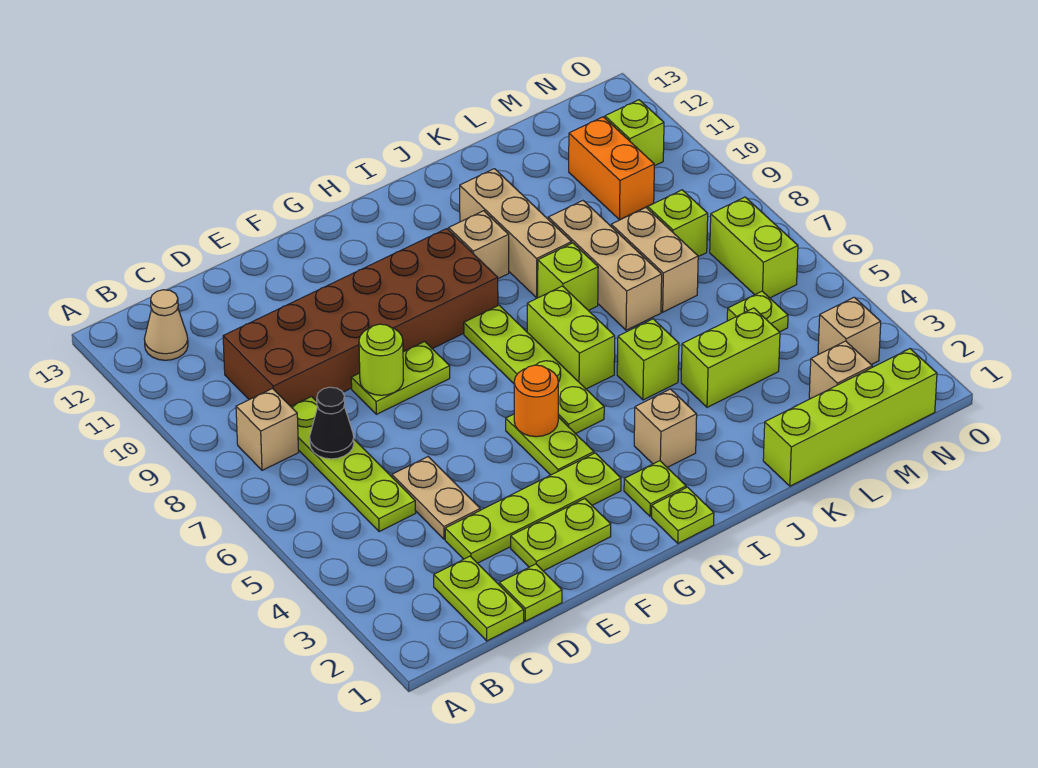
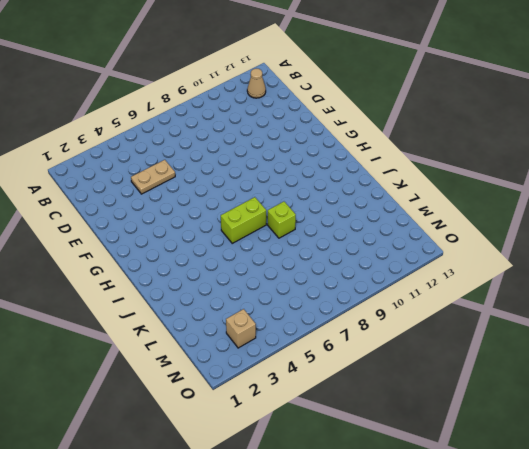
none -> tan 1x1 brick [236,389,299,470]
none -> lime 1x2 plate [434,556,524,641]
none -> lime 1x4 plate [291,397,416,532]
none -> brown 2x6 brick [223,229,498,406]

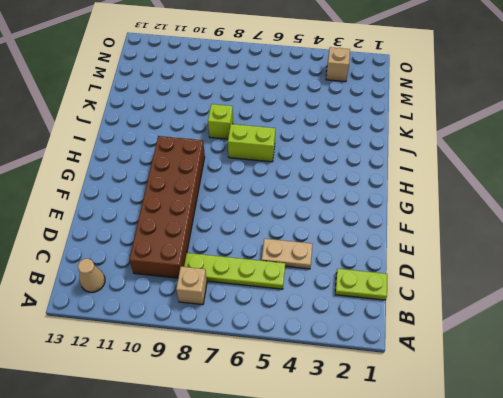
none -> lime 1x1 plate [499,564,562,621]
none -> lime 1x4 plate [445,453,621,563]
none -> lime 1x2 plate [511,499,611,571]
none -> lime 1x2 plate [351,341,450,414]

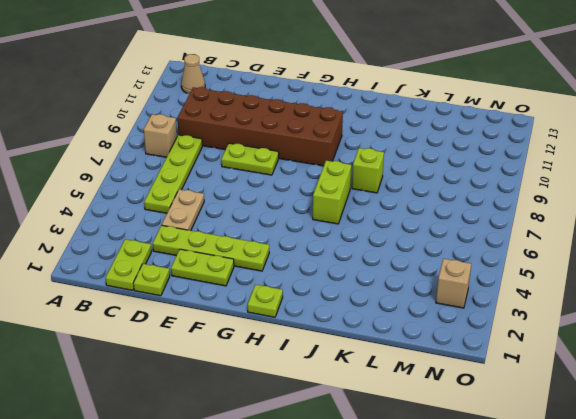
none -> lime 1x2 plate [506,414,594,475]
none -> lime 1x1 plate [624,461,686,516]
none -> lime 1x4 plate [464,305,604,434]
none -> tan 1x1 brick [634,389,697,467]

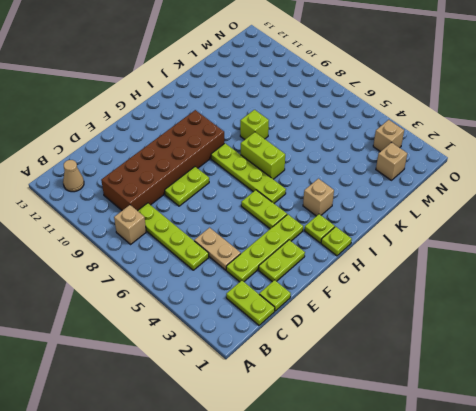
none -> tan 1x1 brick [449,211,509,279]
none -> lime 1x1 brick [617,319,679,400]
none -> tan 1x3 brick [460,169,572,298]
none -> lime 1x4 brick [763,349,937,486]

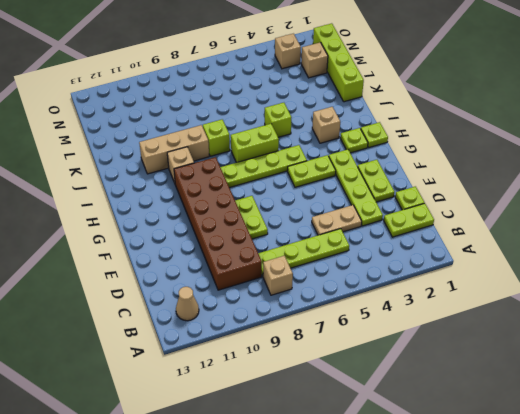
none -> lime 1x2 brick [681,308,780,407]
none -> tan 1x3 brick [548,201,662,330]
none -> tan 1x2 brick [611,207,698,312]
none -> lime 1x1 plate [727,291,788,332]

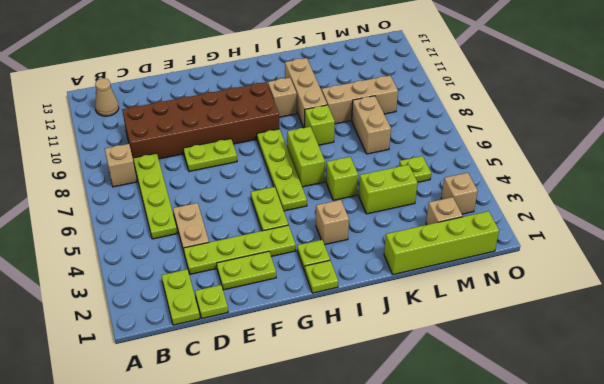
tan 1x3 brick [322,76,398,124] -> tan 1x3 brick turned to [548,201,662,330]
none -> lime 1x1 brick [648,190,708,257]
none -> orange 1x2 brick [569,117,654,220]
none -> lime 1x2 brick [710,197,798,298]
none -> lime 1x1 brick [605,100,664,166]

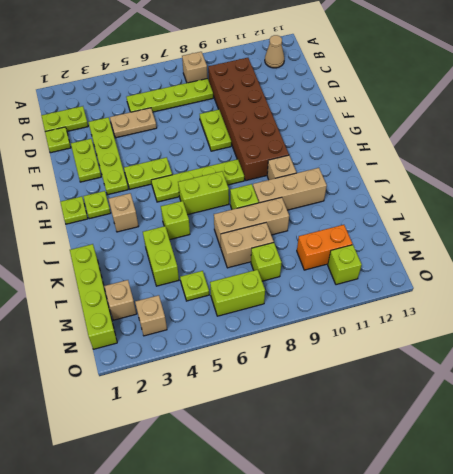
none -> black 1x1 cone [310,387,354,459]
none -> lime 1x1 round brick [359,324,403,395]
none -> orange 1x1 round brick [514,365,558,437]

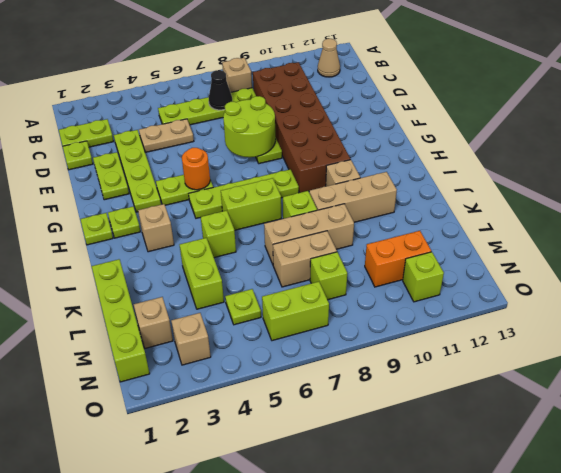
lime 2x2 round brick [223,96,276,157] -> lime 1x1 round brick [359,324,403,395]

